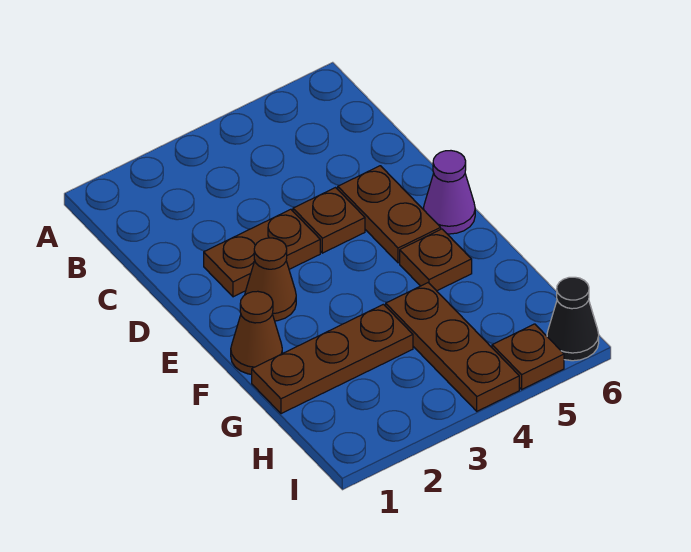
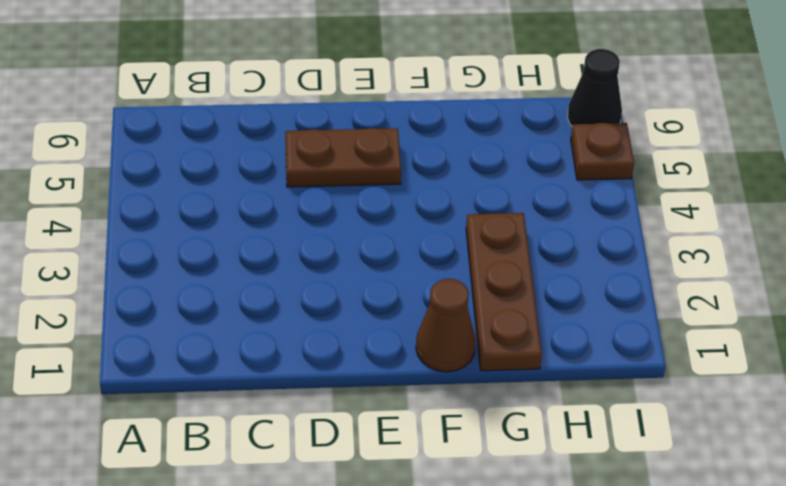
none -> brown 1x2 plate [204,209,320,297]
none -> brown 1x1 plate [293,188,365,253]

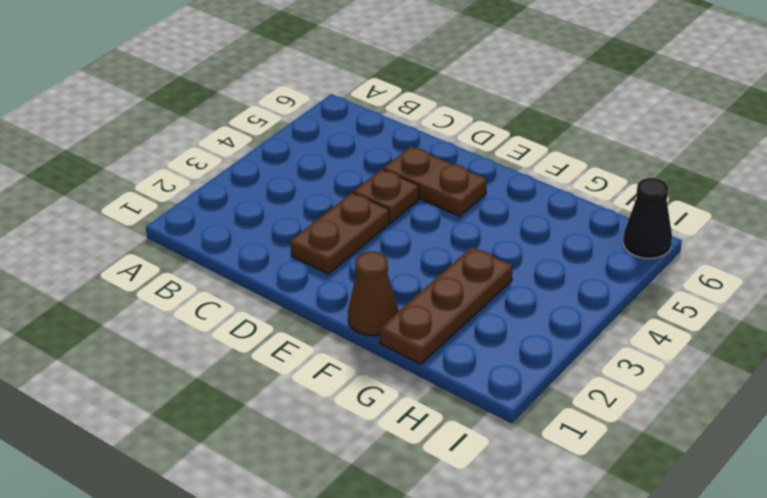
none -> brown 1x1 cone [245,238,296,321]
none -> purple 1x1 cone [424,151,475,234]

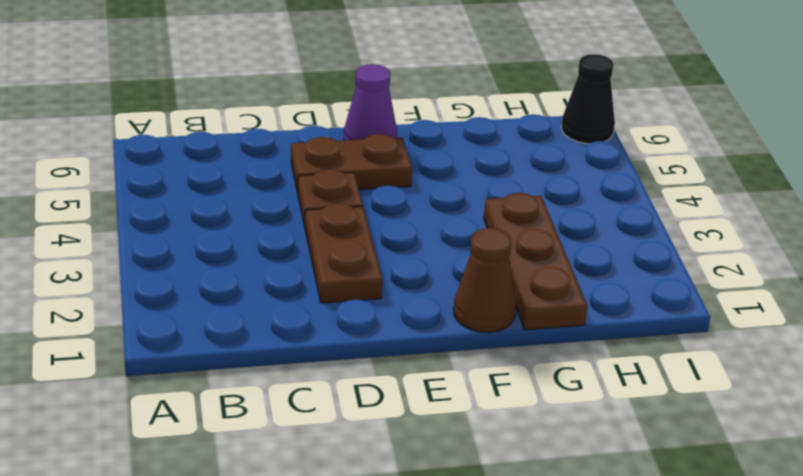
none -> brown 1x1 cone [245,238,296,321]
none -> brown 1x1 plate [400,229,472,291]

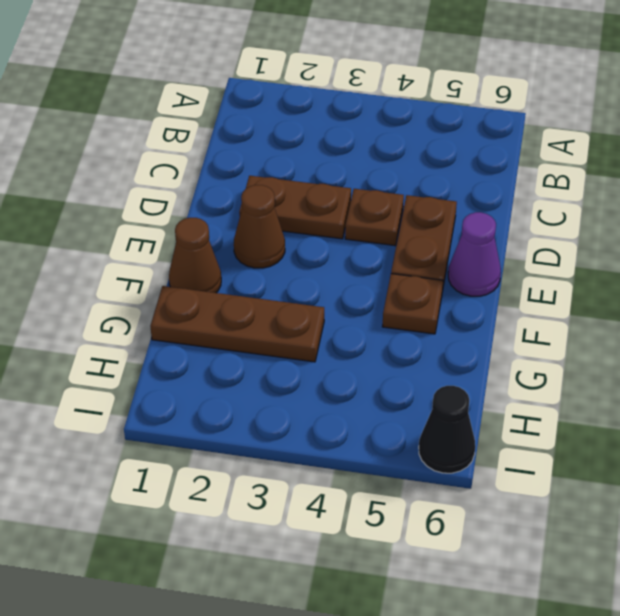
none -> brown 1x3 plate [386,283,519,411]
none -> brown 1x1 plate [492,324,564,389]

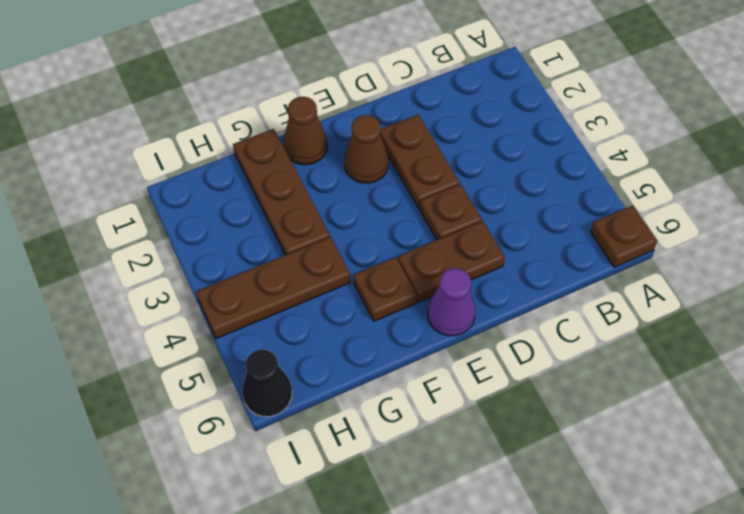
brown 1x1 plate [590,205,657,267] -> brown 1x1 plate moved to [492,324,564,389]

